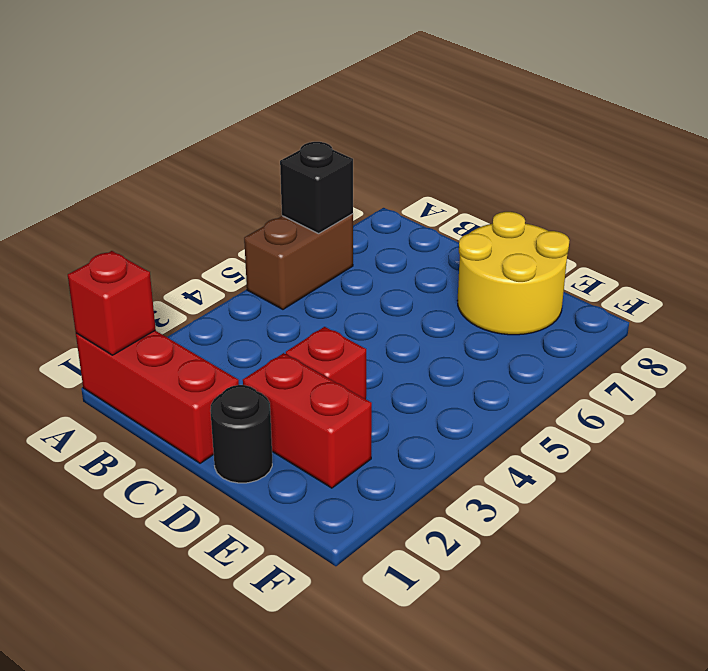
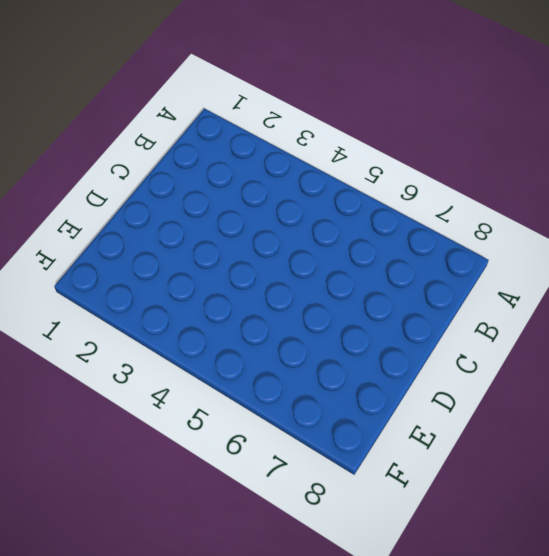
none -> red 1x3 brick [76,331,239,463]
none -> brown 1x2 brick [244,214,353,309]

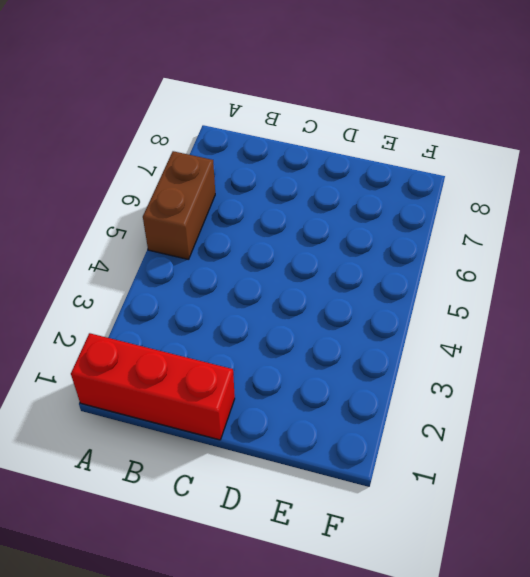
none -> black 1x1 round brick [210,385,272,483]
none -> red 1x2 brick [243,353,372,488]

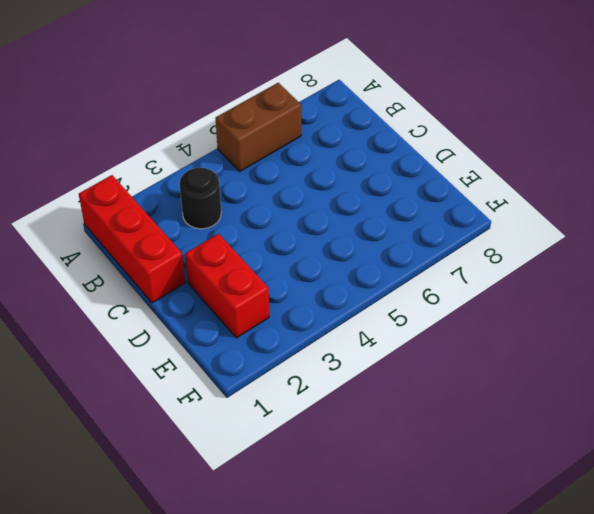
black 1x1 round brick [179,168,221,229] -> black 1x1 round brick moved to [210,385,272,483]
none -> red 1x1 brick [286,327,366,399]
none -> yellow 2x2 round brick [457,212,569,335]

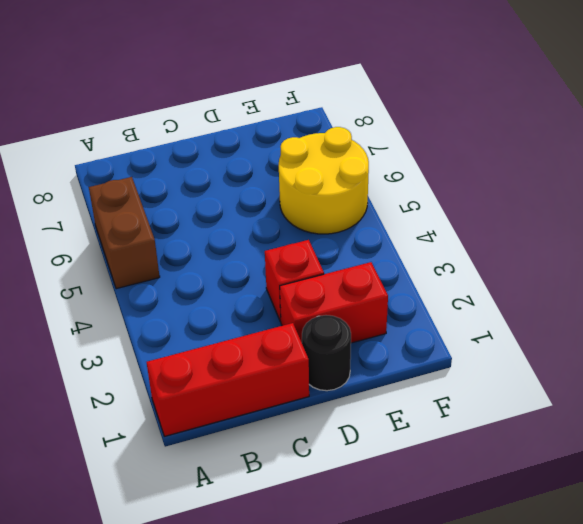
yellow 2x2 round brick [279,127,369,234] -> yellow 2x2 round brick moved to [457,212,569,335]
none -> red 1x1 brick [68,251,156,355]
none -> black 1x1 brick [280,142,353,234]

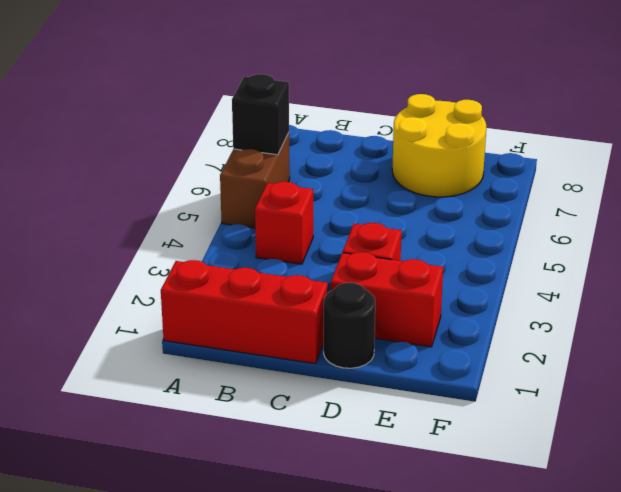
red 1x1 brick [255,182,313,264] -> red 1x1 brick moved to [68,251,156,355]

